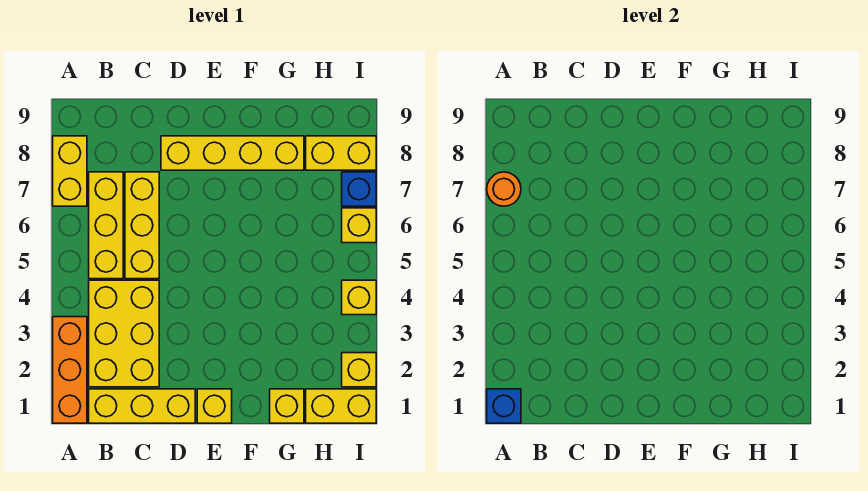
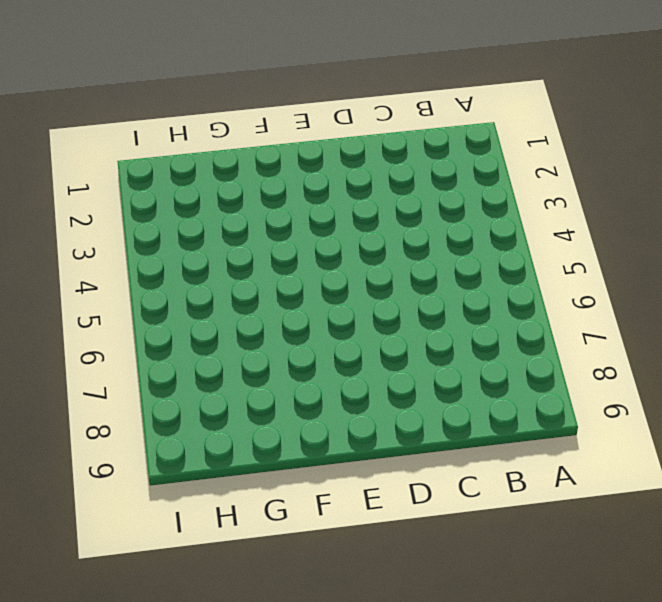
none -> orange 1x3 brick [53,317,87,423]
none -> yellow 1x2 brick [53,136,87,206]
none -> yellow 1x3 brick [89,389,195,423]

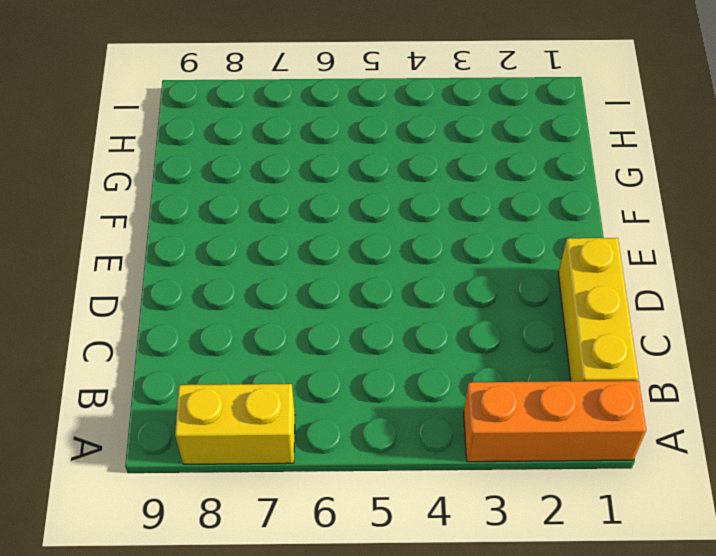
none -> yellow 2x3 brick [89,280,159,387]
none -> yellow 1x3 brick [89,172,123,279]
none -> yellow 1x3 brick [125,172,159,279]

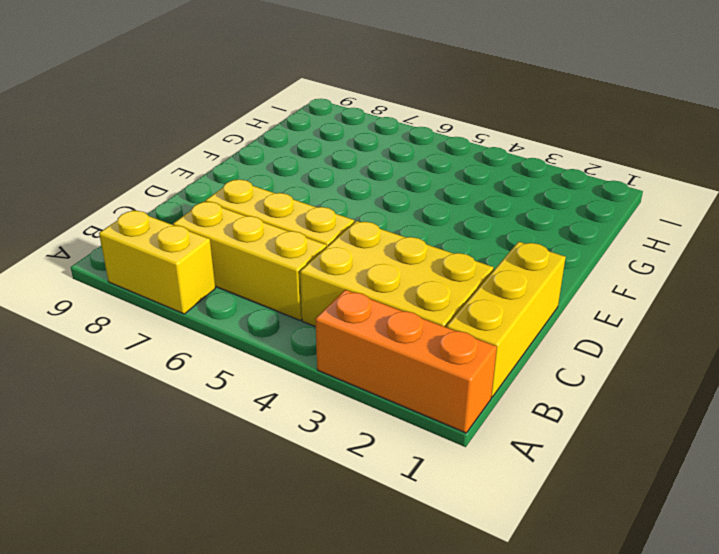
none -> yellow 1x4 brick [161,136,304,170]
none -> yellow 1x1 brick [197,389,232,423]
none -> yellow 1x1 brick [270,389,304,423]

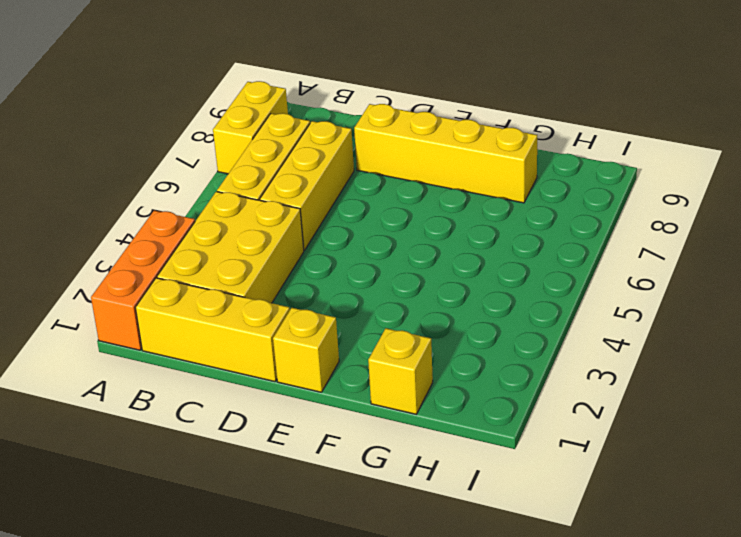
none -> yellow 1x2 brick [306,389,376,423]
none -> yellow 1x2 brick [306,136,376,170]
none -> yellow 1x1 brick [342,353,376,387]

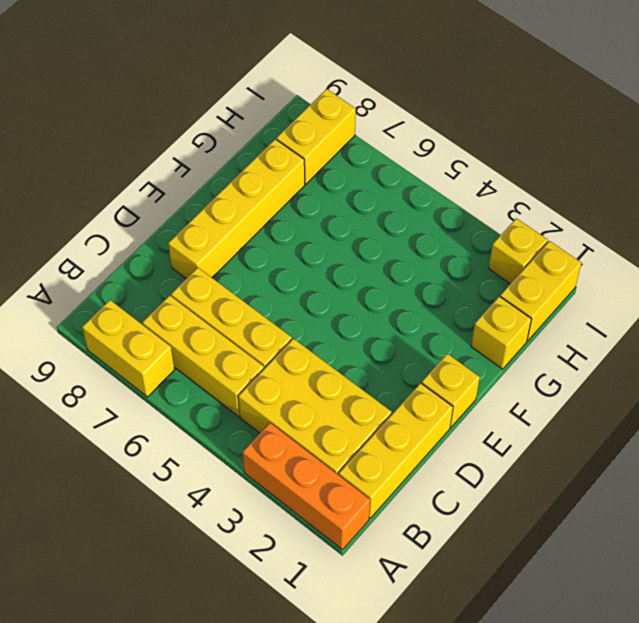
none -> yellow 1x1 brick [342,280,376,315]
none -> yellow 1x1 brick [342,208,376,243]
none -> blue 1x1 brick [342,172,376,206]

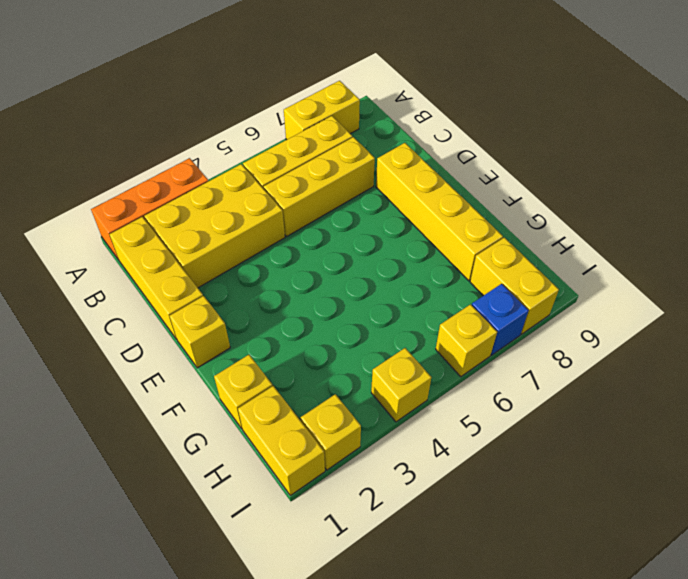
none -> blue 1x1 brick [487,389,521,423]
none -> orange 1x1 round brick [487,172,521,206]

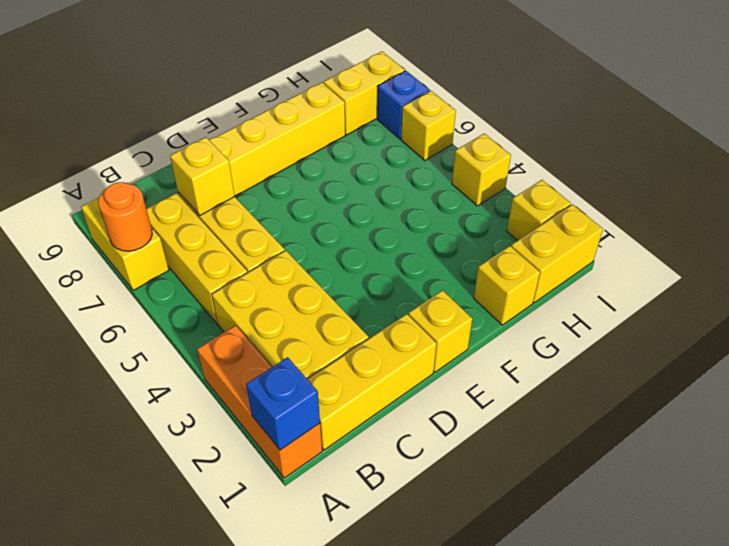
yellow 1x1 brick [170,137,235,215] -> none

